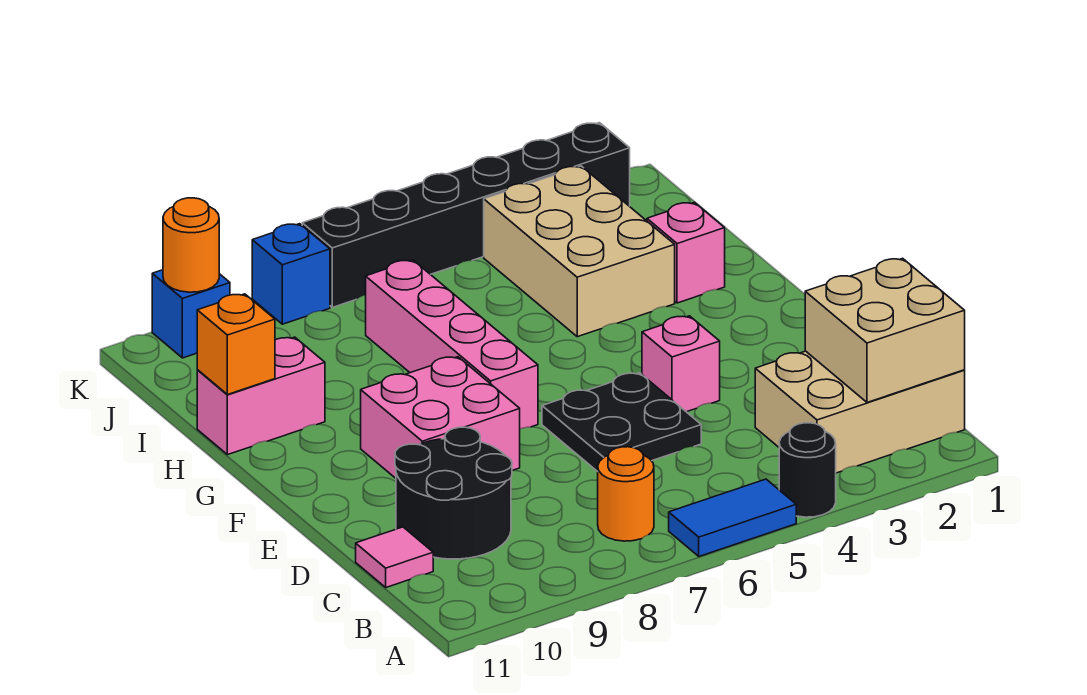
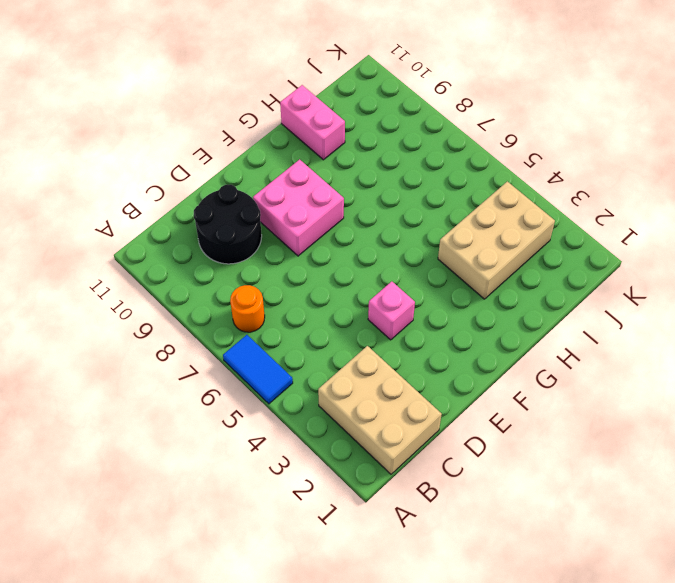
none -> black 1x1 round brick [779,423,836,517]
none -> pink 1x1 tile [356,527,433,587]
none -> black 2x2 plate [542,373,701,472]

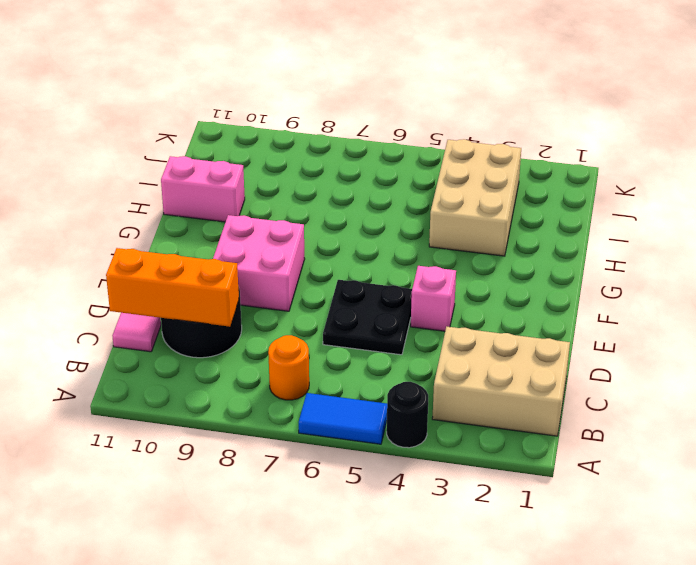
orange 1x3 brick [106,248,239,327] -> none
none -> pink 1x4 brick [366,260,538,429]
none -> pink 1x1 brick [647,202,725,303]
none -> black 1x6 brick [302,123,630,307]

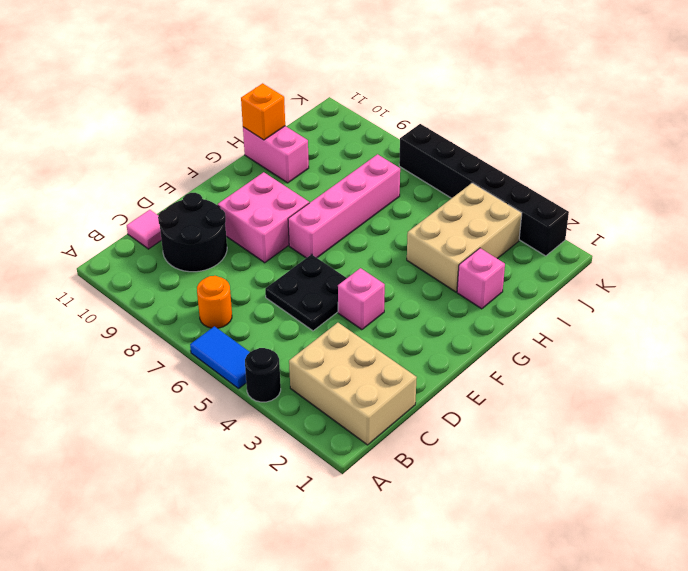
none -> blue 1x1 brick [252,224,330,324]
none -> blue 1x1 brick [152,270,230,358]
none -> tan 2x2 brick [805,258,965,402]

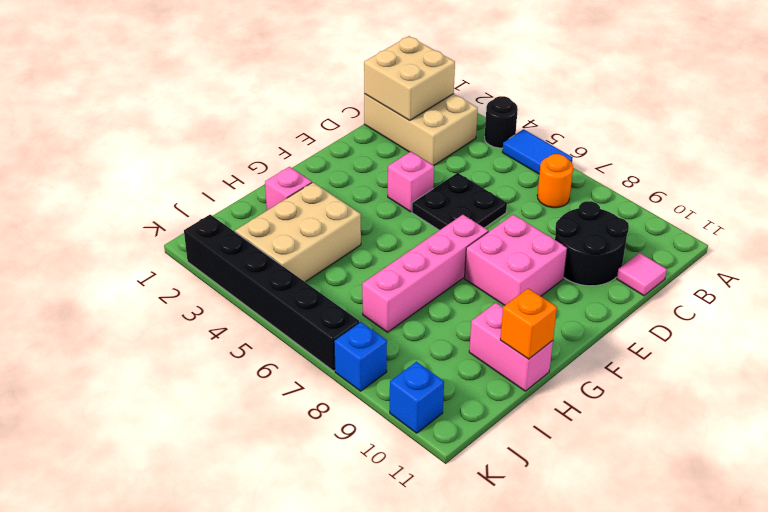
none -> orange 1x1 round brick [163,198,219,292]

